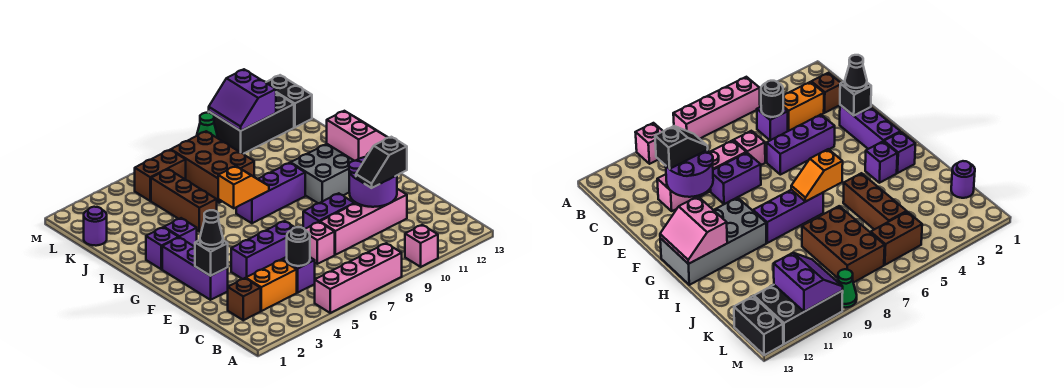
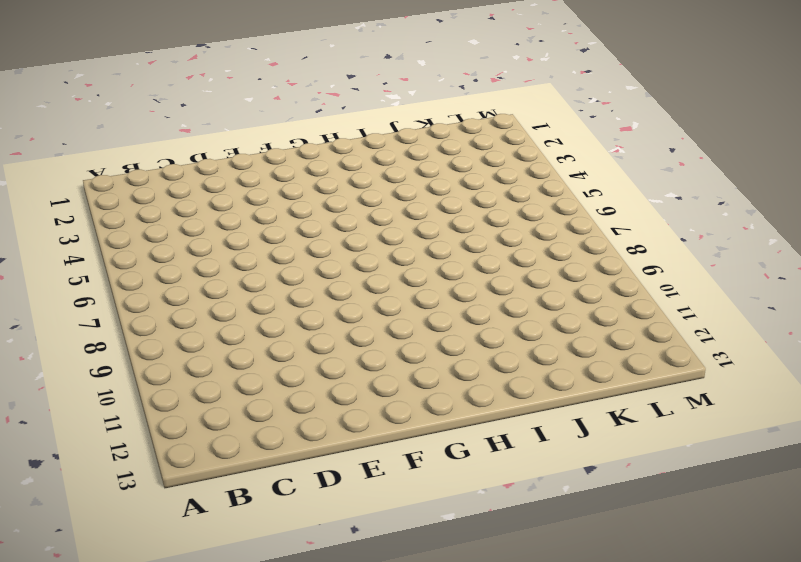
none -> pink 1x4 brick [315,243,402,313]
none -> pink 1x1 brick [405,225,438,267]
none -> brown 1x1 brick [228,278,261,320]

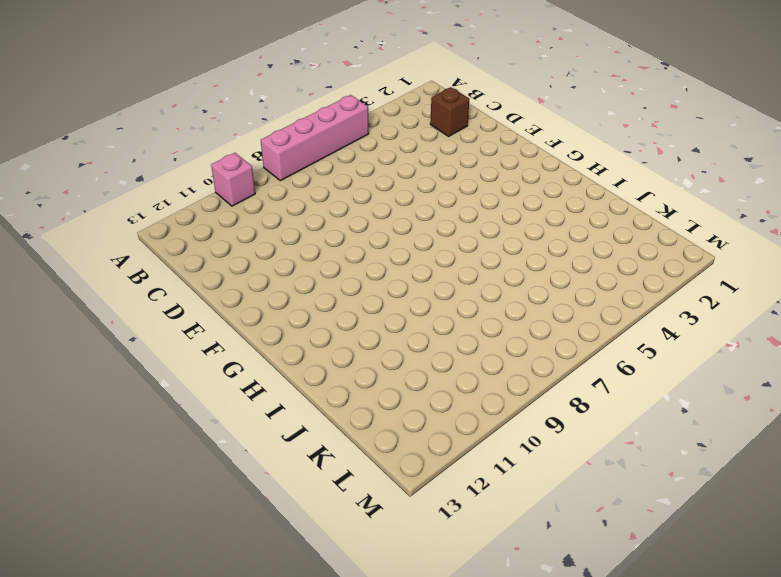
none -> orange 1x2 brick [246,260,297,311]
none -> purple 1x1 brick [282,257,315,293]
none -> pink 1x1 brick [305,222,335,264]

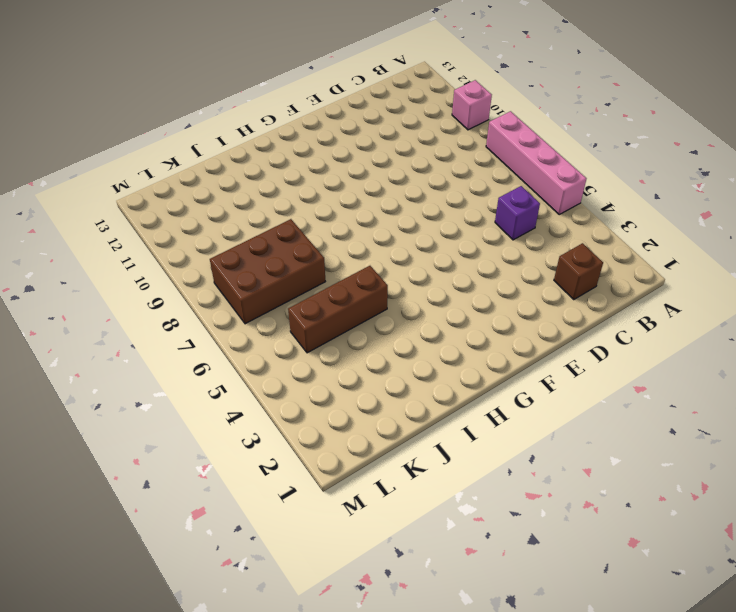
none -> orange 1x2 brick [246,260,297,311]
none -> pink 1x1 brick [305,222,335,264]
none -> pink 1x4 brick [320,189,407,255]

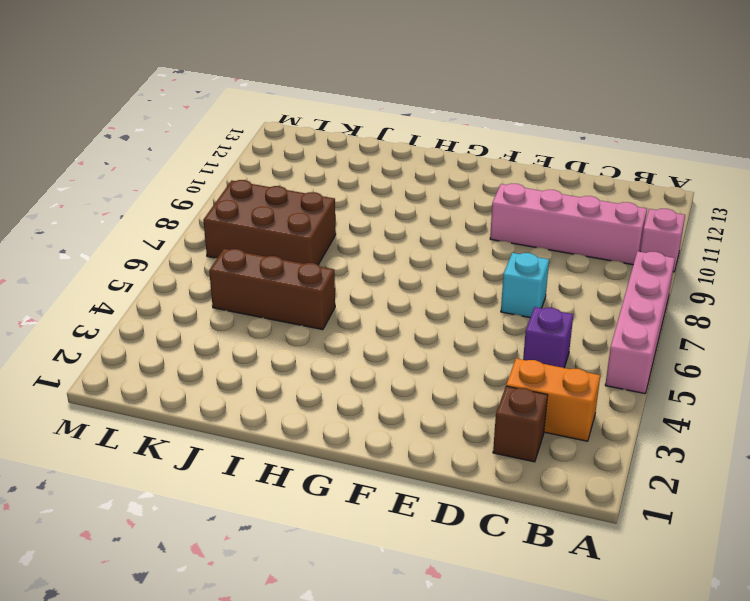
orange 1x2 brick [506,359,600,441] -> orange 1x2 brick turned to [246,260,297,311]
pink 1x4 brick [490,184,647,265] -> pink 1x4 brick turned to [320,189,407,255]
cyan 1x1 brick [501,253,549,318] -> pink 1x1 brick [305,222,335,264]
none -> purple 1x3 brick [162,237,228,300]
none -> purple 1x3 brick [231,221,295,279]
none -> purple 1x2 brick [303,193,354,229]

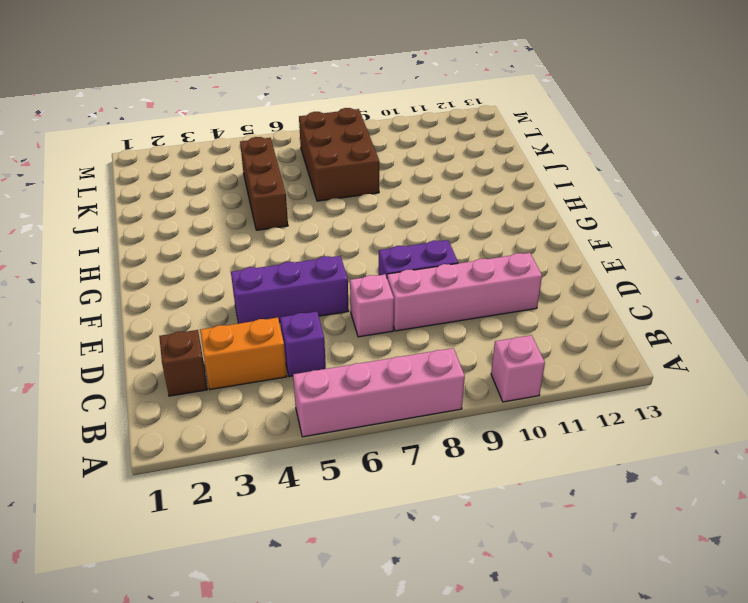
none -> purple 1x3 brick [162,237,228,300]
none -> grey 2x4 brick [291,144,354,203]
none -> purple 1x1 brick [146,227,179,269]

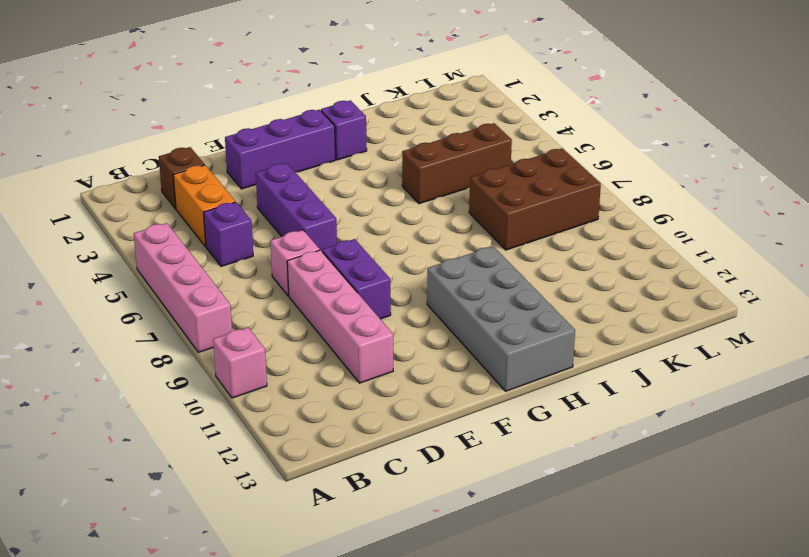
none -> purple 1x1 brick [164,218,197,247]
none -> purple 1x3 brick [236,163,305,223]
none -> purple 1x1 round brick [84,207,107,246]

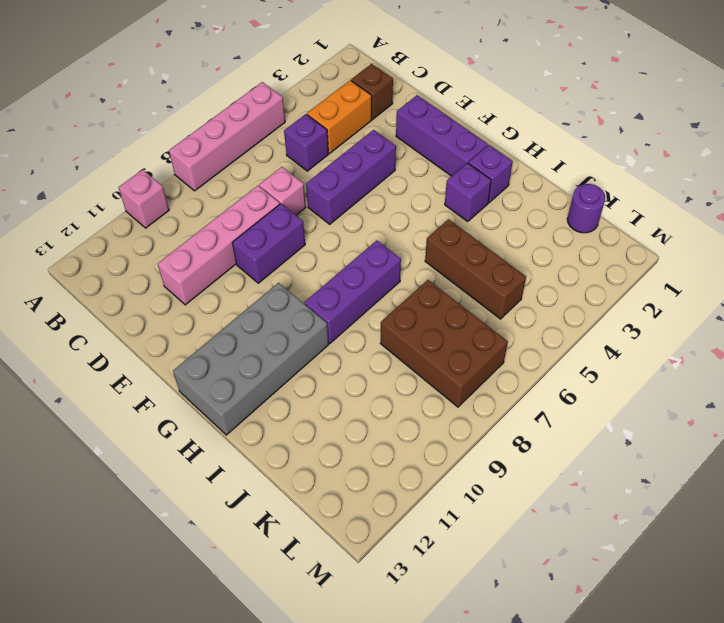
none -> brown 1x2 brick [135,150,186,201]
none -> black 2x3 brick [209,93,294,154]
none -> black 1x2 brick [266,75,312,127]

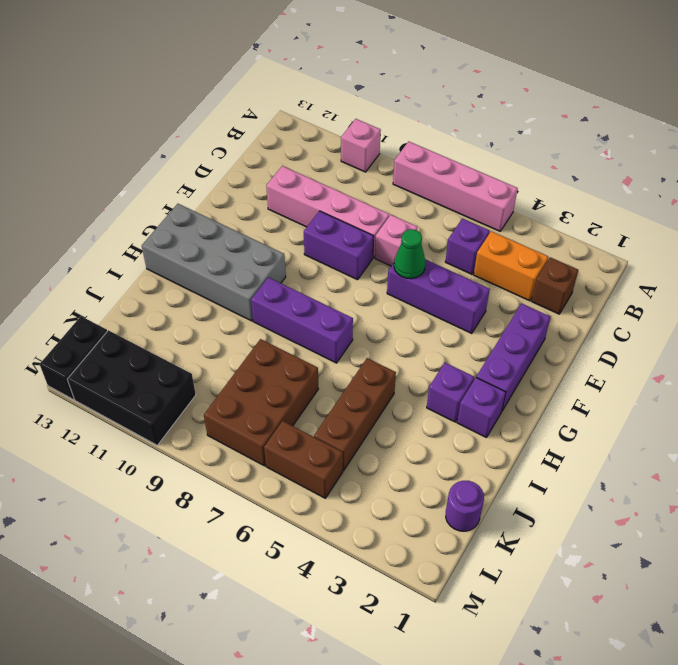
green 1x1 cone [394,229,426,279] -> green 1x1 cone moved to [197,113,218,138]
none -> black 1x1 round brick [287,227,310,266]
none -> purple 2x2 round brick [349,153,397,207]
none -> black 1x1 brick [195,240,228,276]

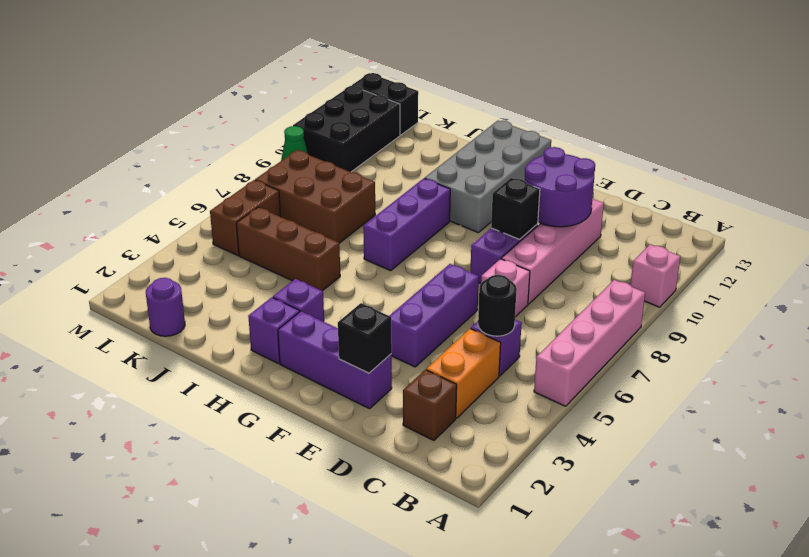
black 1x1 brick [491,178,540,239] -> none
none -> pink 2x2 slope [327,111,388,161]
none -> orange 1x2 slope [218,166,269,208]
none -> purple 2x2 slope [209,69,276,131]

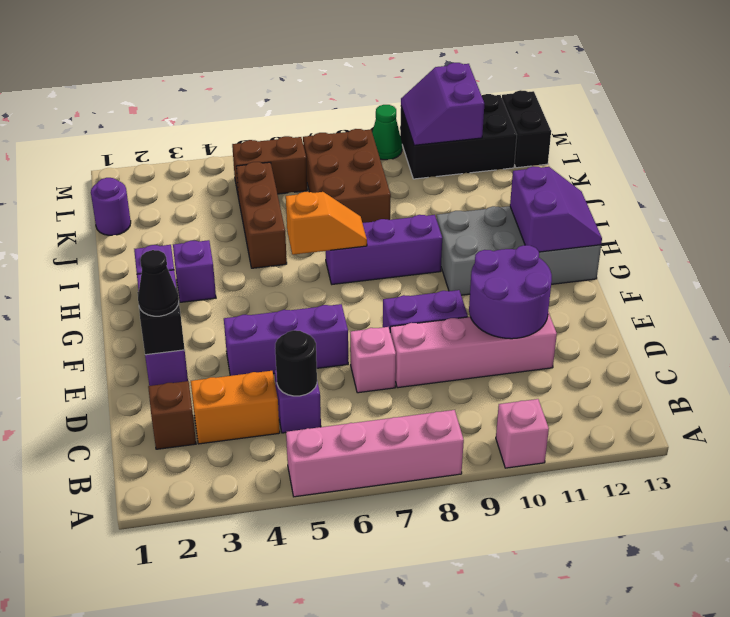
purple 2x2 slope [510,166,602,252] -> pink 2x2 slope [327,111,388,161]
none -> black 1x2 slope [356,137,407,188]

